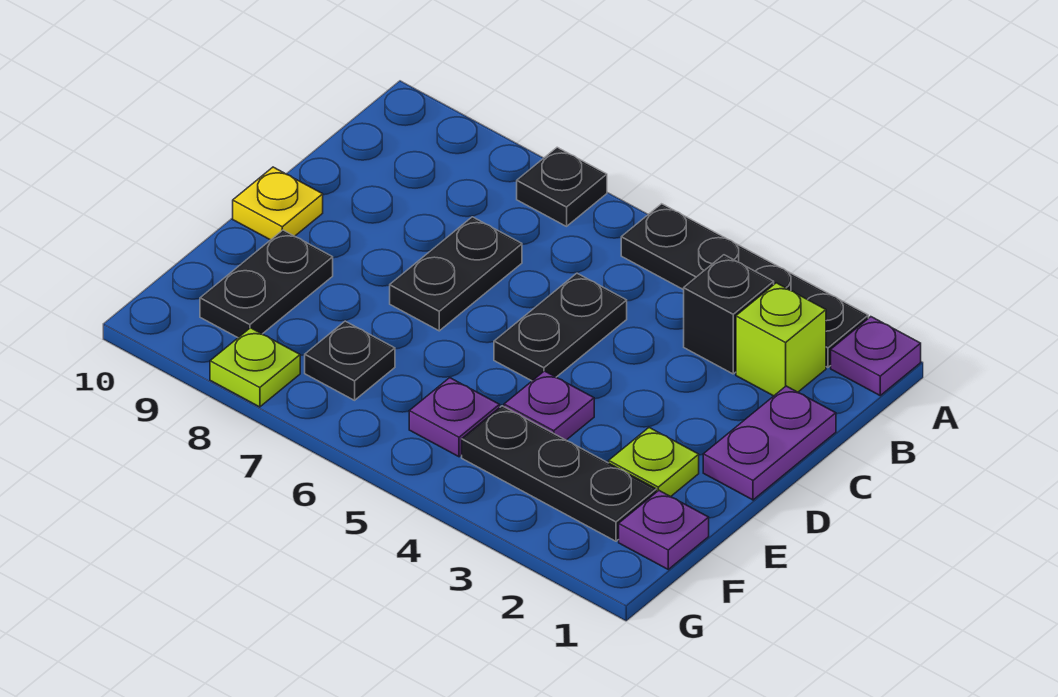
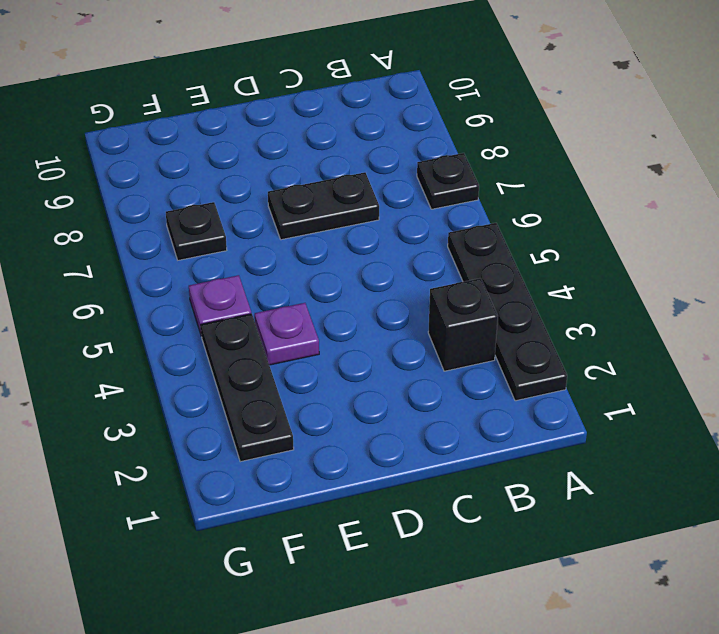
none -> purple 1x1 plate [831,317,921,395]
none -> lime 1x1 brick [736,283,826,396]
none -> purple 1x2 plate [703,386,836,500]

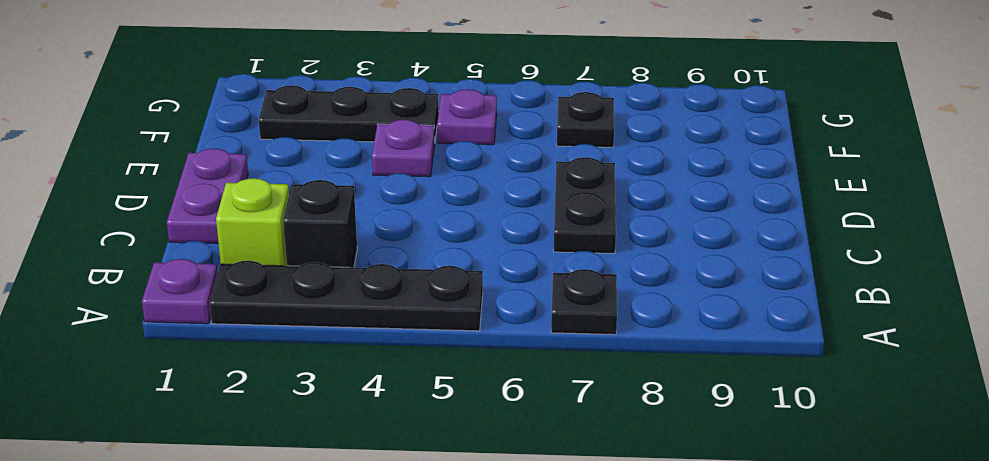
none -> black 1x2 plate [494,273,627,381]
none -> yellow 1x1 plate [233,167,323,240]
none -> lime 1x1 plate [609,428,699,497]

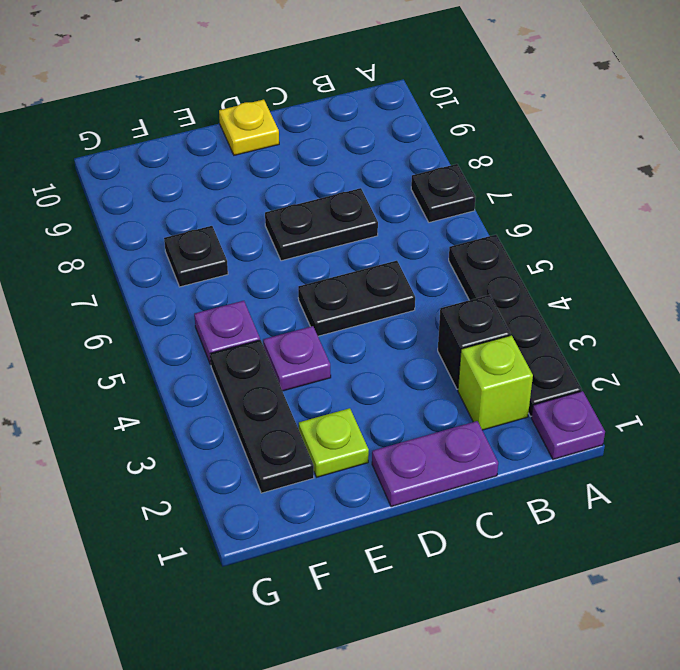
none -> black 1x2 plate [200,230,333,337]
none -> purple 1x1 plate [619,491,709,569]
none -> lime 1x1 plate [210,328,300,407]

